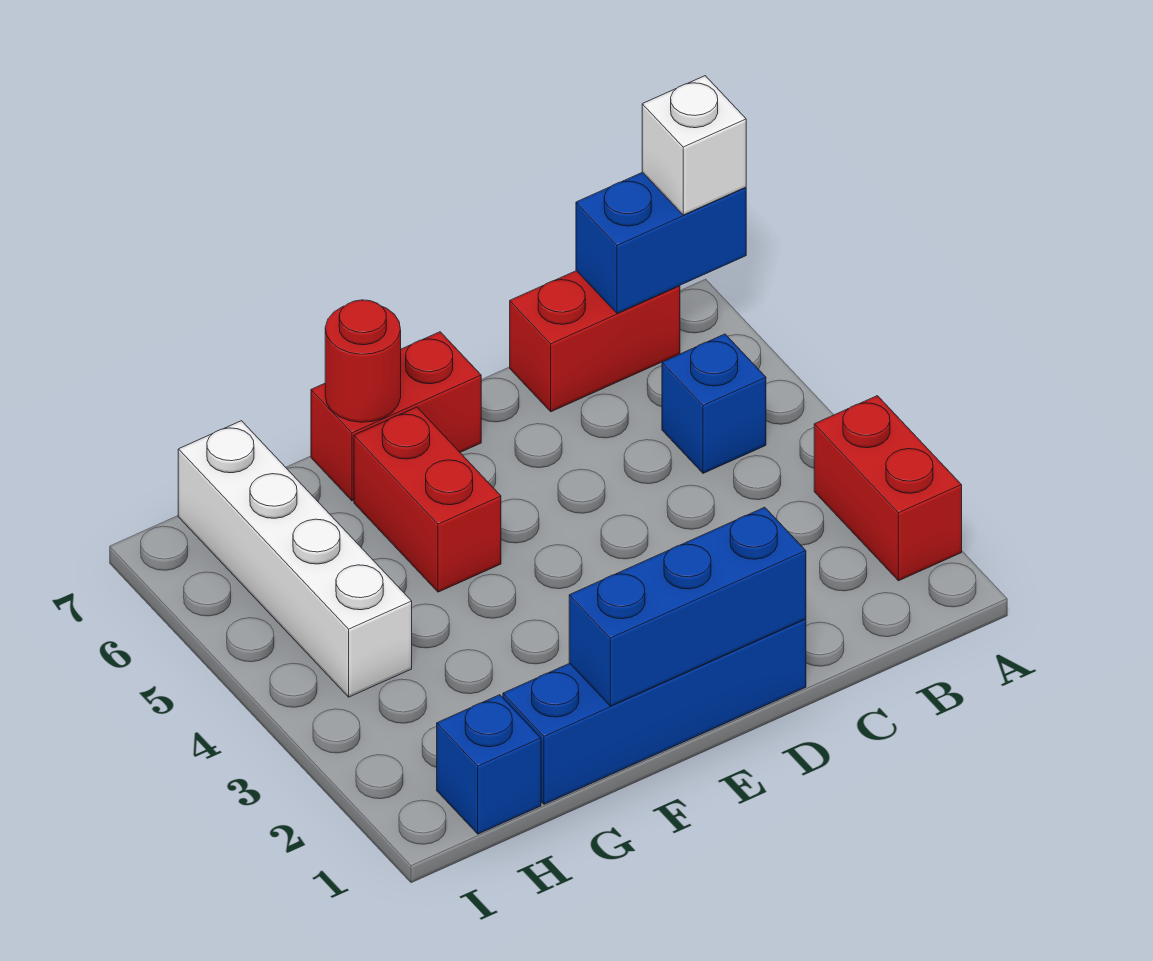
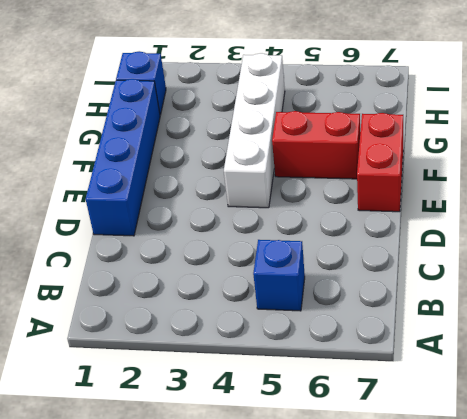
white 1x4 brick [224,53,285,208] -> white 1x4 brick turned to [178,421,412,697]
none -> red 1x2 brick [814,396,962,581]
none -> red 1x2 brick [510,271,680,412]
none -> blue 1x2 brick [576,172,746,313]

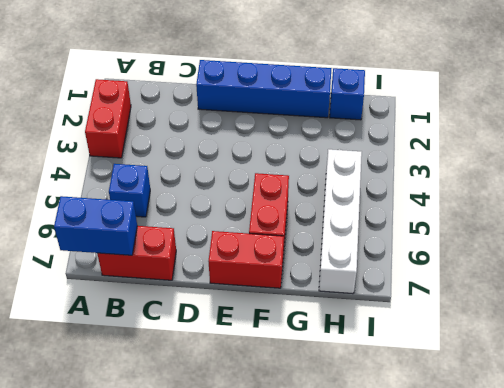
none -> blue 1x3 brick [569,507,806,706]
none -> red 1x1 round brick [325,300,401,422]
none -> white 1x1 brick [642,76,746,215]

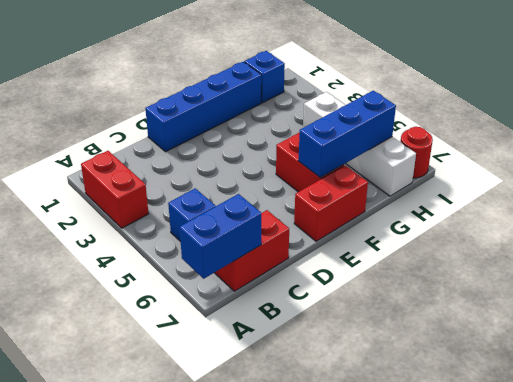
blue 1x3 brick [298,91,396,178] -> blue 1x3 brick moved to [569,507,806,706]
red 1x1 round brick [400,127,433,178] -> red 1x1 round brick moved to [325,300,401,422]
none -> white 1x1 brick [642,76,746,215]

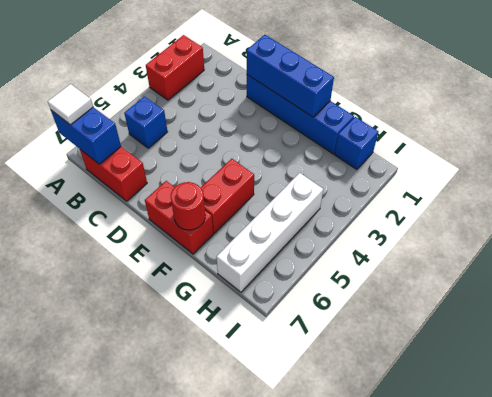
white 1x1 tile [48,84,93,125] -> white 1x1 brick [642,76,746,215]

